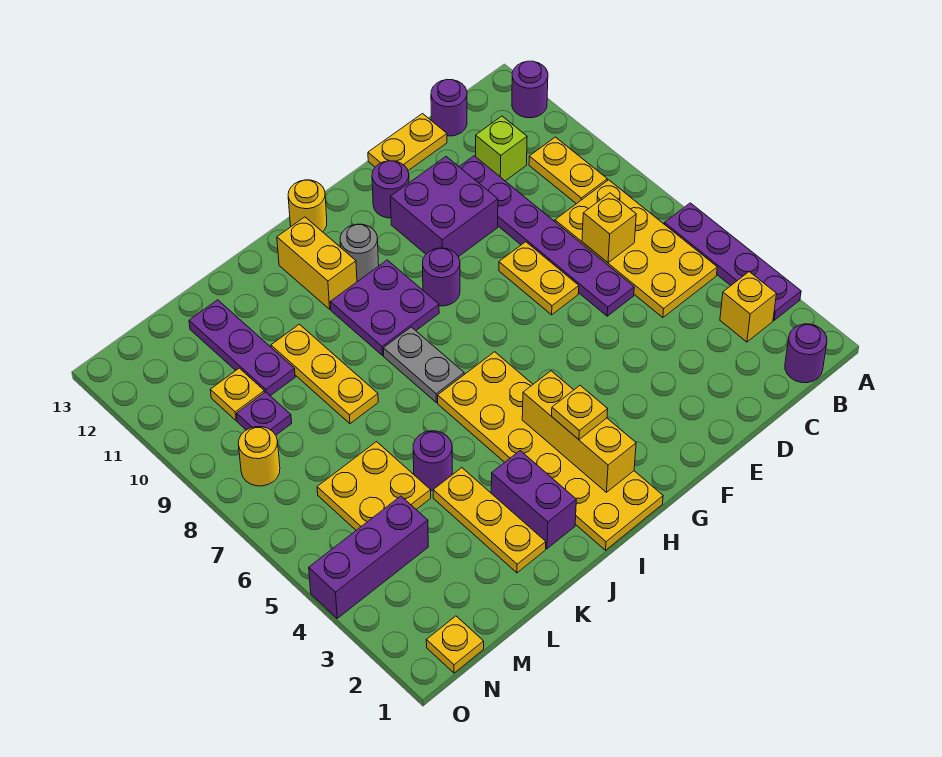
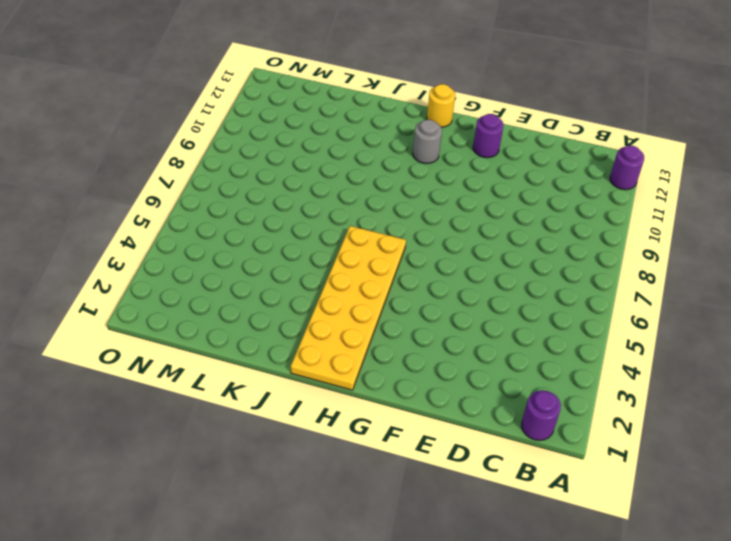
none -> purple 1x4 plate [664,203,801,320]
none -> yellow 1x1 brick [720,272,776,342]
none -> yellow 2x4 plate [555,180,717,318]
none -> yellow 1x2 plate [529,137,607,204]

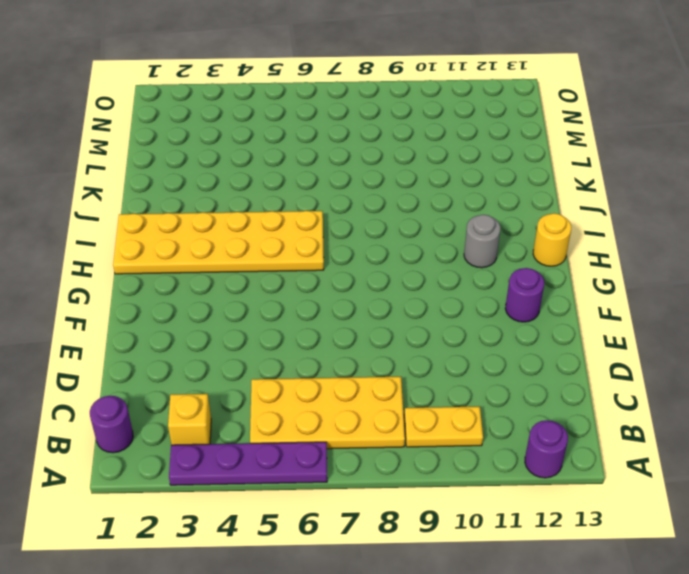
none -> lime 1x1 brick [476,116,527,181]
none -> purple 1x1 round brick [431,79,467,136]
none -> purple 1x6 plate [459,156,634,316]
none -> yellow 1x2 plate [368,114,447,171]

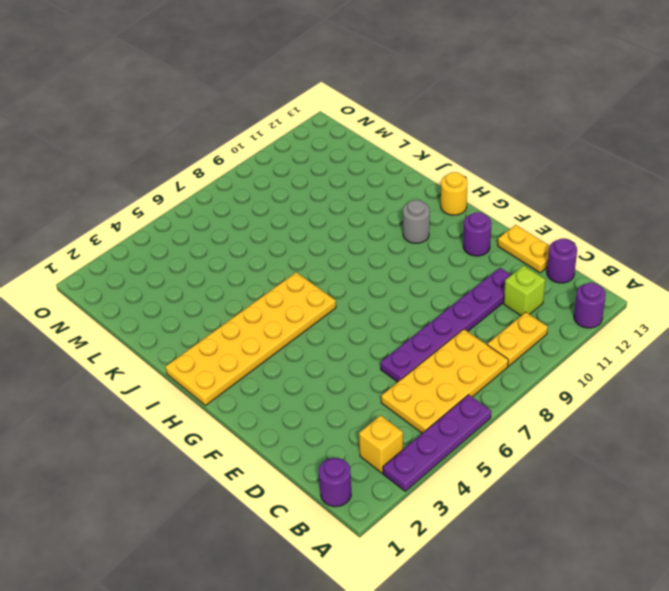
none -> yellow 1x2 plate [499,242,579,315]
none -> purple 2x2 brick [391,157,498,257]
none -> purple 1x1 round brick [423,248,460,306]
none -> purple 2x2 plate [330,260,439,355]

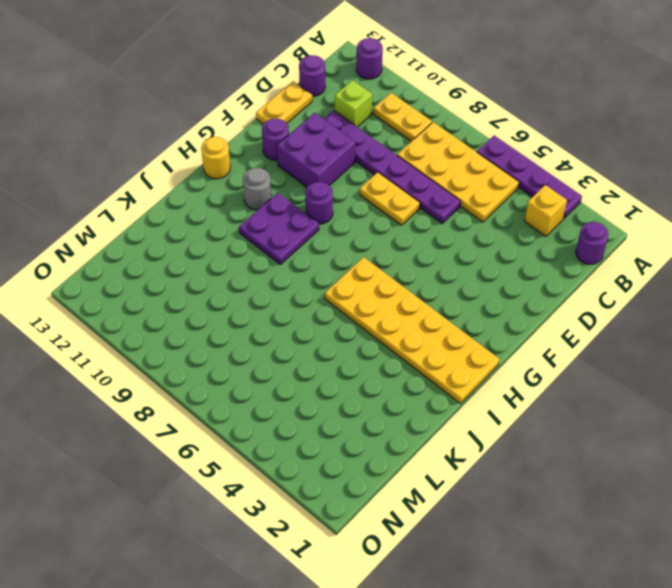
none -> grey 1x2 plate [383,327,464,403]
none -> yellow 1x2 brick [277,217,357,309]
none -> purple 1x2 brick [491,451,576,549]
none -> yellow 1x3 plate [433,468,546,573]

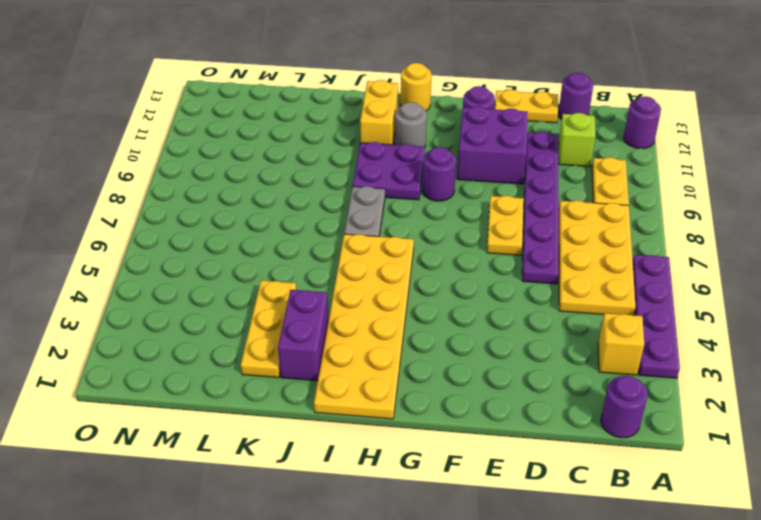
none -> purple 1x1 round brick [413,431,452,490]
none -> yellow 1x3 plate [271,324,378,424]
none -> yellow 2x2 plate [317,442,431,530]
none -> purple 1x3 plate [189,300,295,396]

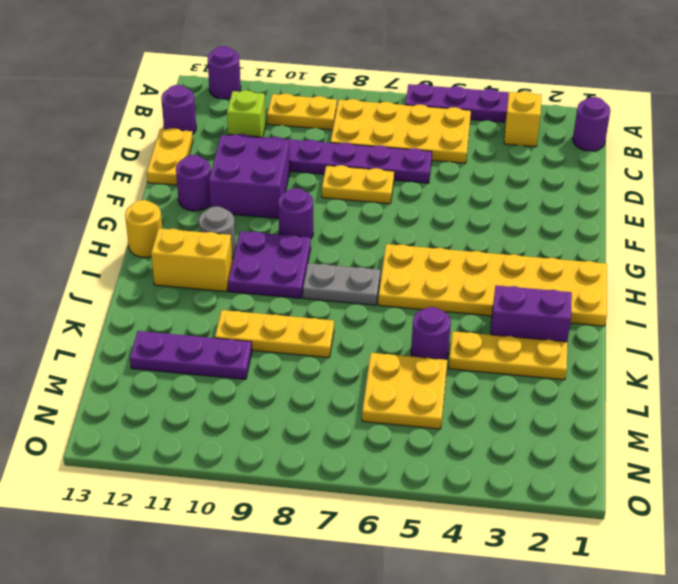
none -> purple 1x3 brick [309,496,428,618]
none -> purple 1x1 plate [237,392,292,435]
none -> yellow 1x1 plate [210,368,264,421]
none -> yellow 1x1 plate [426,616,484,673]

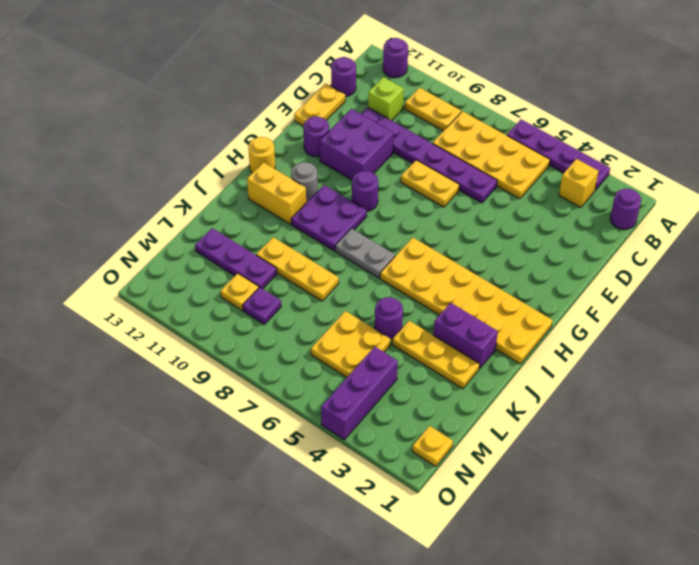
none -> yellow 1x1 round brick [238,427,280,486]
none -> yellow 1x1 brick [582,193,636,263]
none -> yellow 1x3 brick [522,371,636,492]
none -> yellow 1x1 plate [552,386,608,439]

